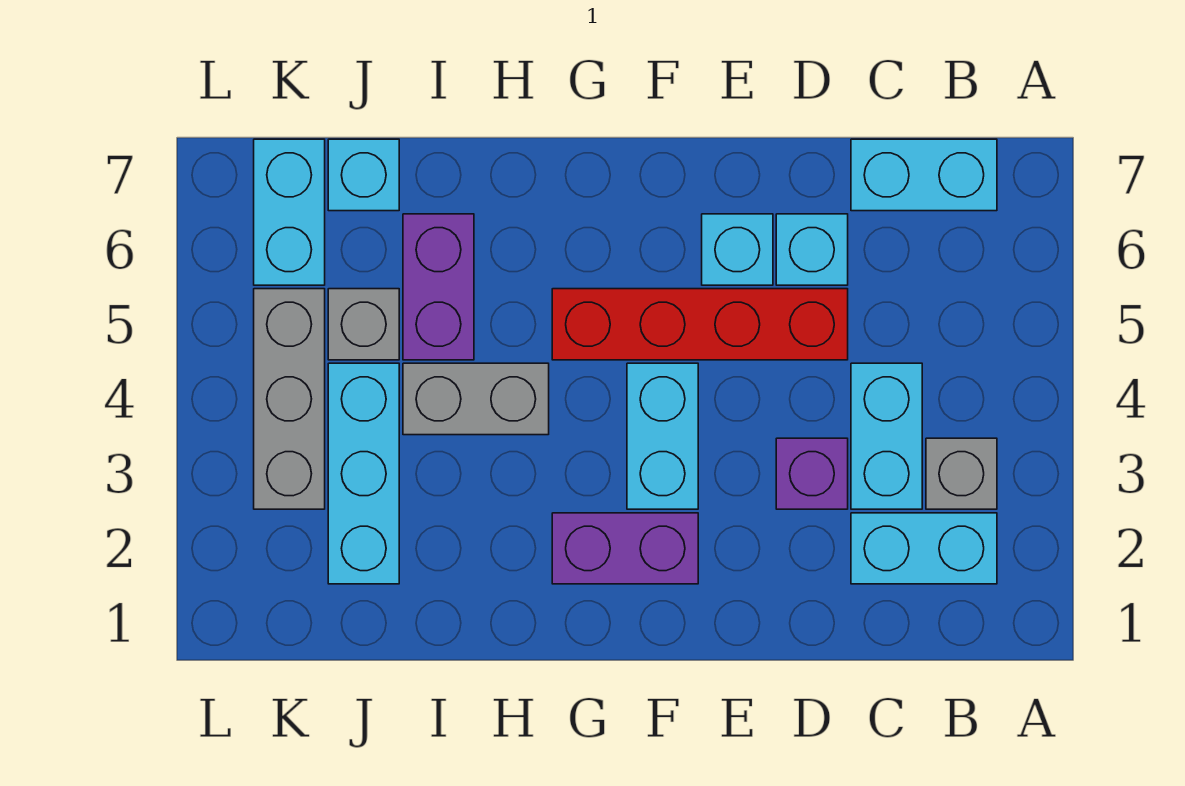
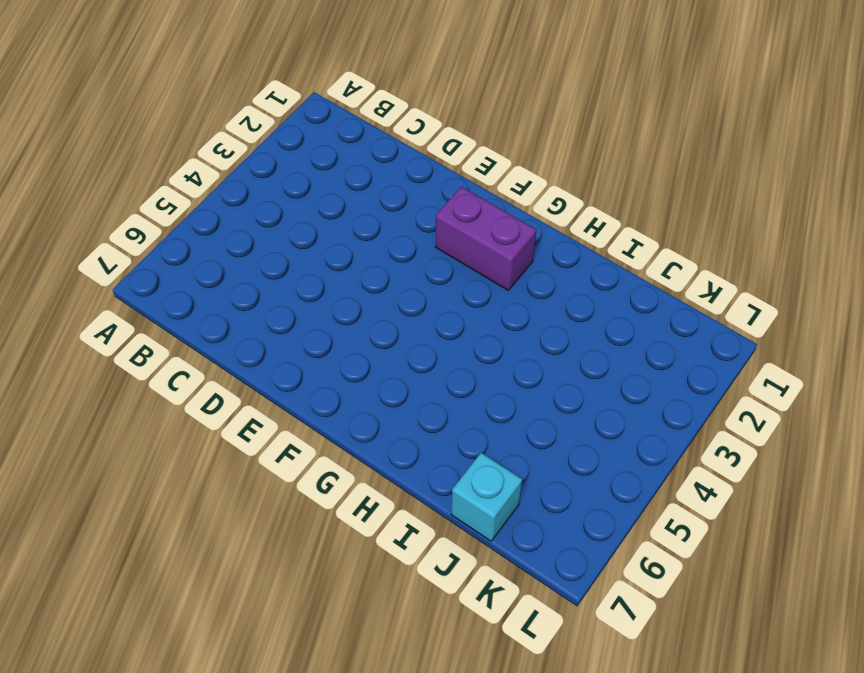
none -> cyan 1x2 brick [851,513,997,584]
none -> grey 1x1 brick [926,438,997,509]
none -> cyan 1x2 brick [851,139,997,211]

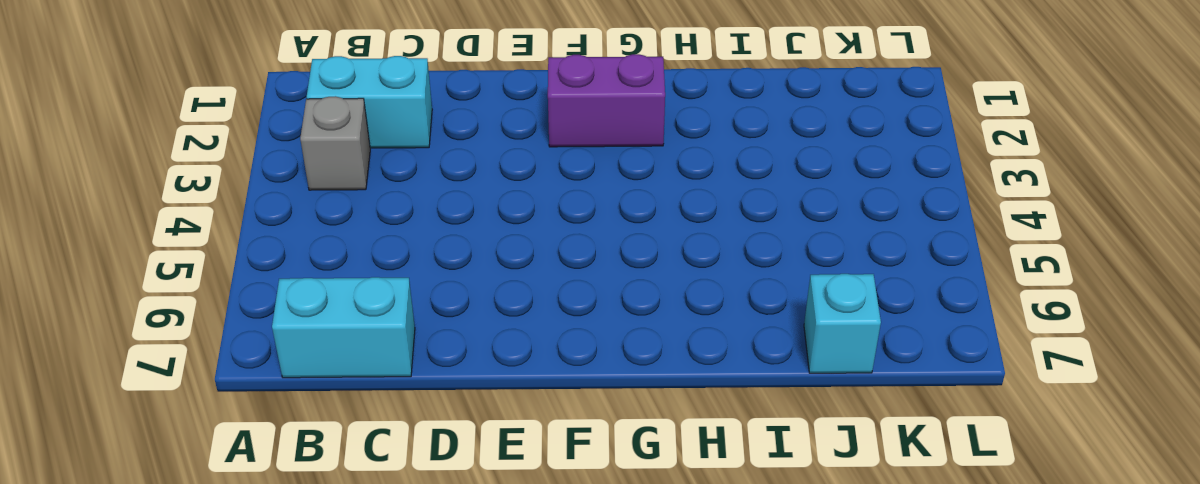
none -> cyan 1x2 brick [851,363,922,509]
none -> purple 1x1 brick [776,438,848,509]
none -> red 1x4 brick [552,289,848,360]

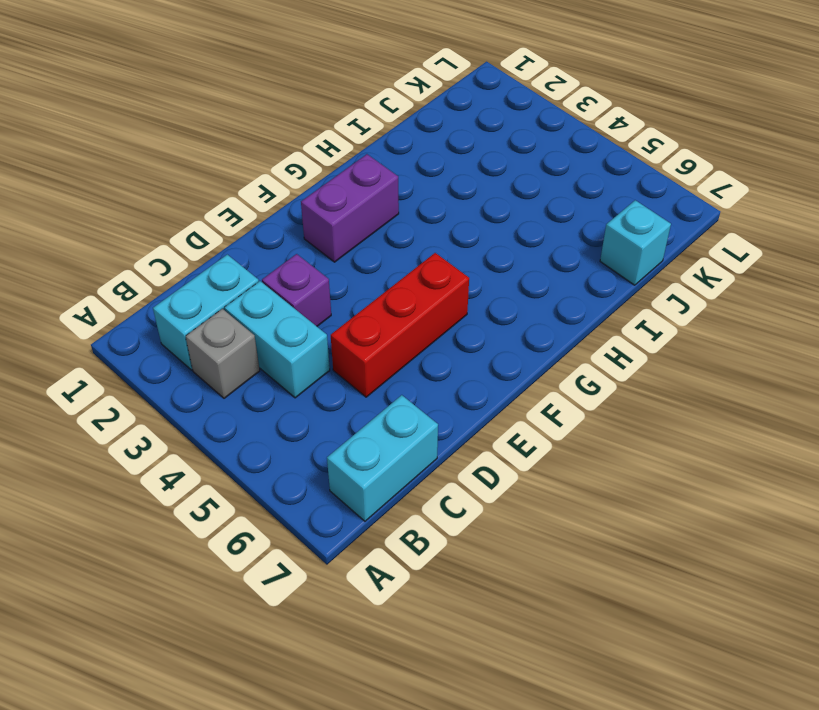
red 1x3 brick [331,253,469,397] -> red 1x4 brick [552,289,848,360]
none -> cyan 1x1 brick [776,214,848,285]
none -> cyan 1x1 brick [702,214,773,285]
none -> cyan 1x2 brick [627,363,698,509]

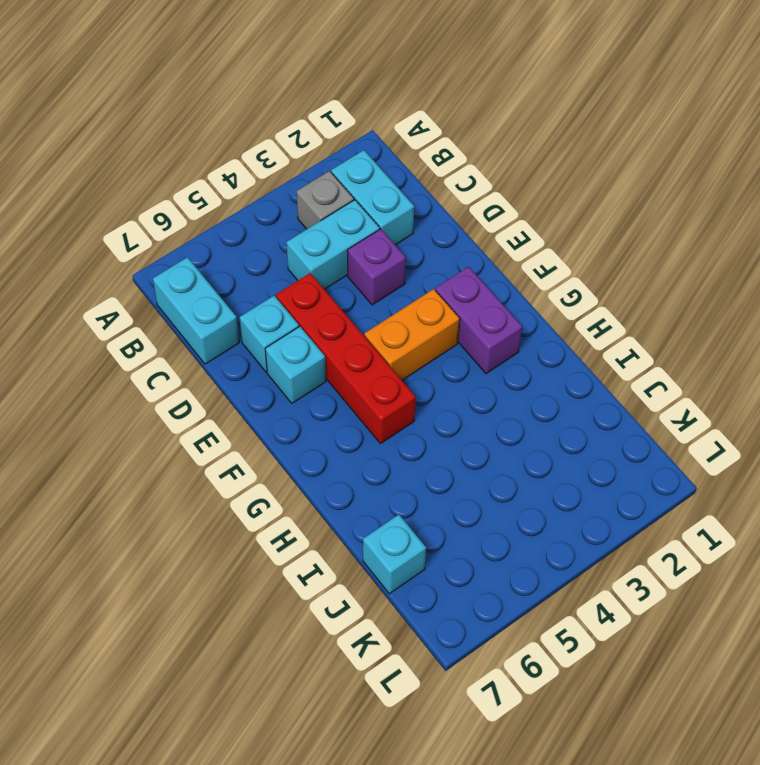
orange 1x2 brick [364,289,460,380] -> cyan 1x2 brick [627,363,698,509]
none -> grey 1x2 brick [403,363,549,435]
none -> purple 1x2 brick [403,214,474,360]
none -> cyan 1x3 brick [328,363,399,584]

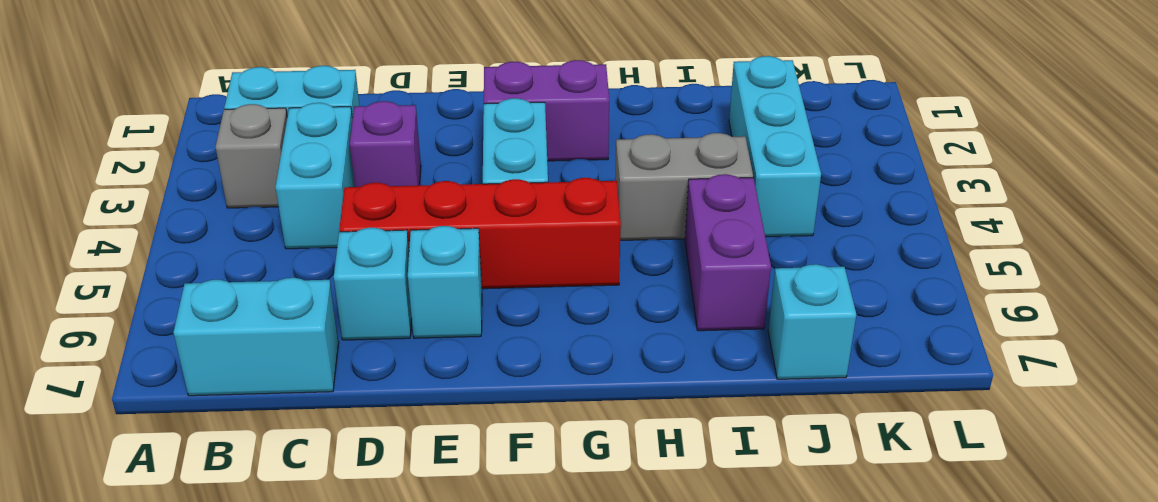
none -> grey 1x1 brick [328,289,399,360]
none -> grey 1x3 brick [254,289,325,509]
none -> cyan 1x2 brick [254,139,325,285]

